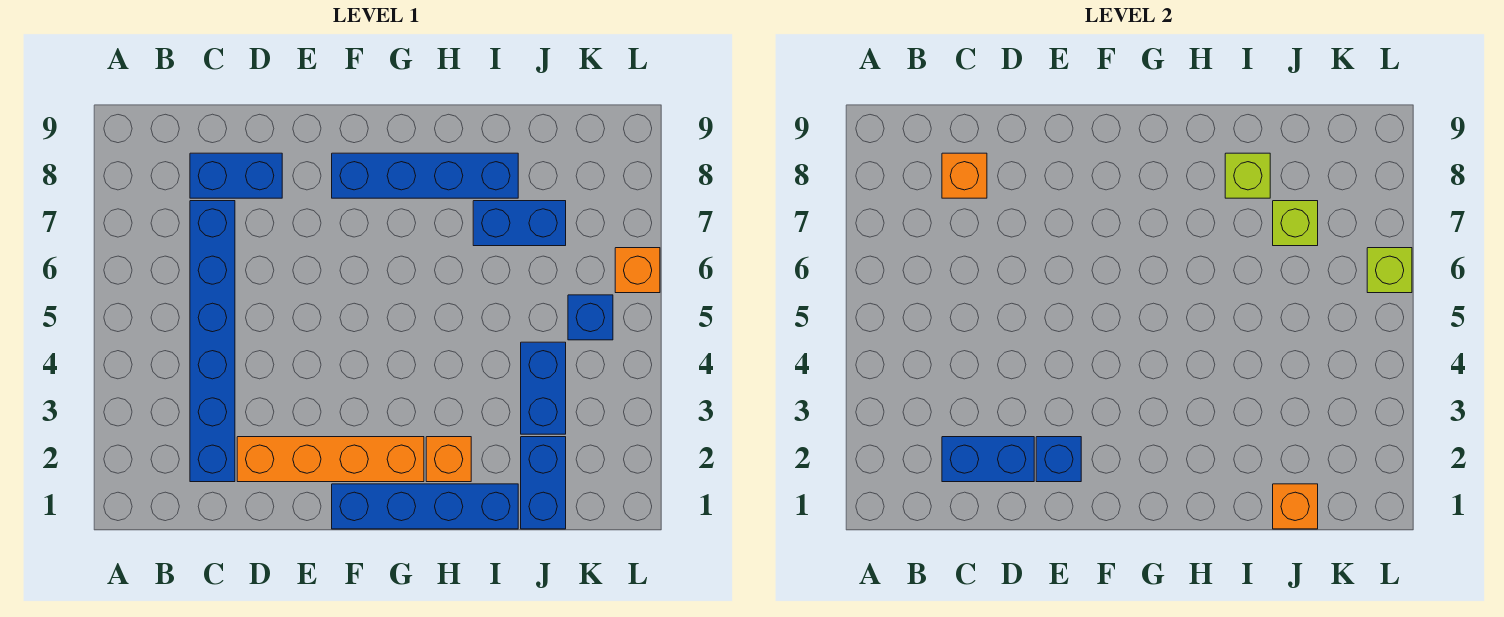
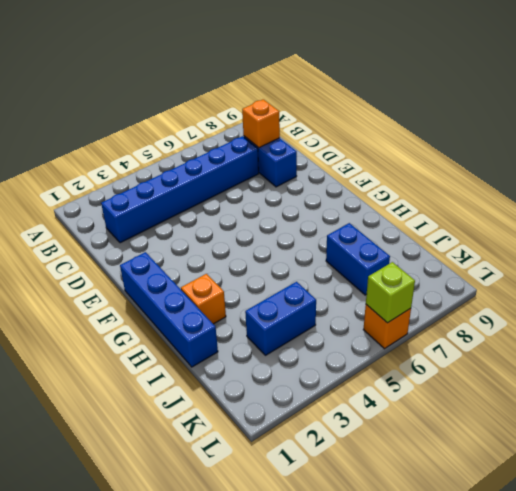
none -> orange 1x4 brick [237,437,424,482]
none -> blue 1x4 brick [332,153,518,198]
none -> blue 1x2 brick [521,437,566,529]

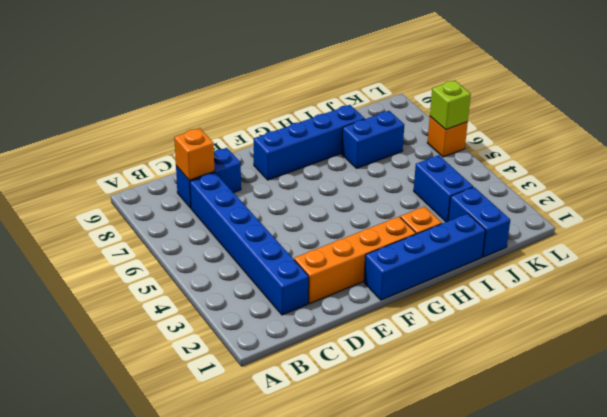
none -> blue 1x1 brick [568,295,613,340]
none -> blue 1x2 brick [942,437,1034,482]
none -> blue 1x1 brick [1036,437,1081,482]

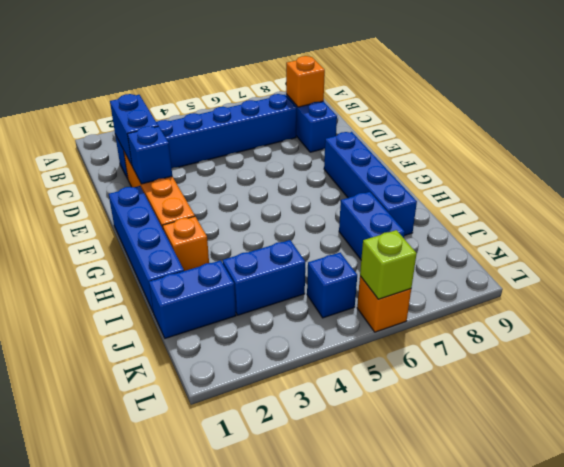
none -> lime 1x1 brick [1225,153,1270,198]
none -> orange 1x1 brick [1273,484,1318,529]
none -> lime 1x1 brick [1273,201,1318,246]

